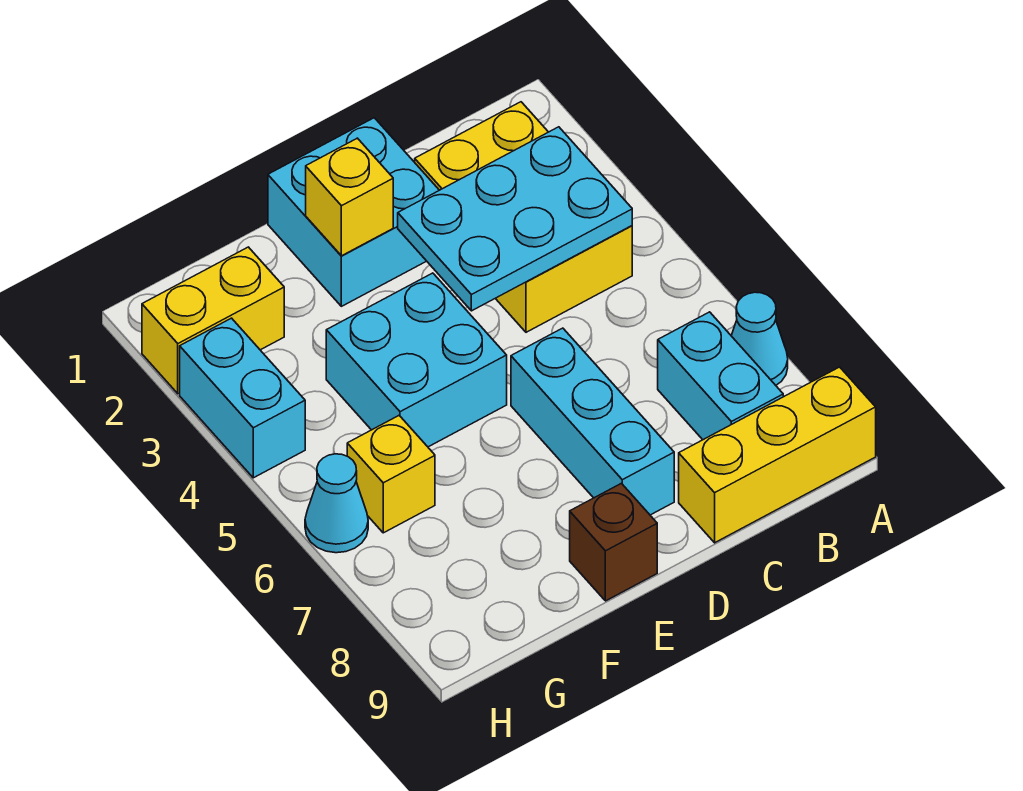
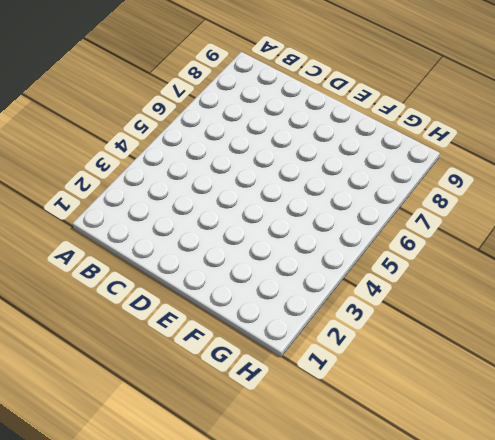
none -> cyan 1x1 cone [731,292,788,385]
none -> yellow 1x3 brick [679,367,876,543]
none -> yellow 2x3 brick [415,102,632,332]

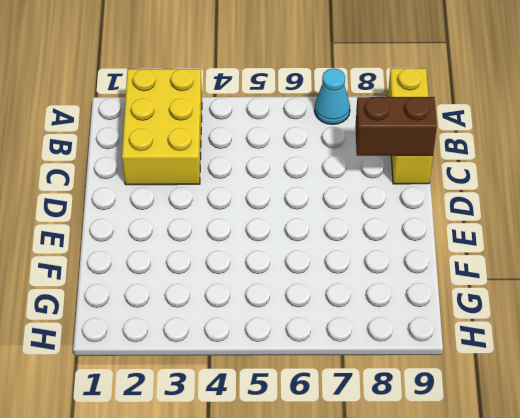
yellow 2x3 brick [122,69,202,185] -> yellow 2x3 brick turned to [415,102,632,332]
brown 1x2 brick [355,97,437,156] -> none
none -> cyan 1x2 brick [658,312,783,440]
none -> cyan 2x2 brick [268,118,439,306]
none -> cyan 1x3 brick [511,328,674,515]

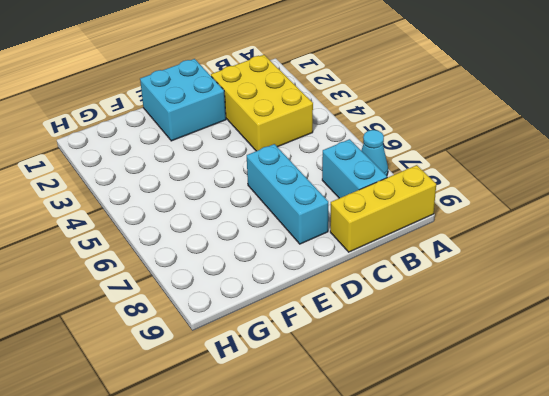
none -> cyan 2x2 brick [326,273,507,447]
none -> brown 1x1 brick [570,483,657,601]
none -> yellow 1x2 brick [142,247,284,394]

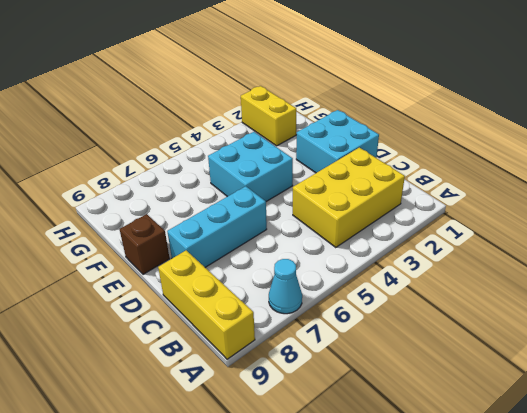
none -> cyan 1x2 brick [658,312,783,440]
none -> yellow 1x1 brick [347,416,435,533]
none -> cyan 1x2 brick [180,318,305,478]

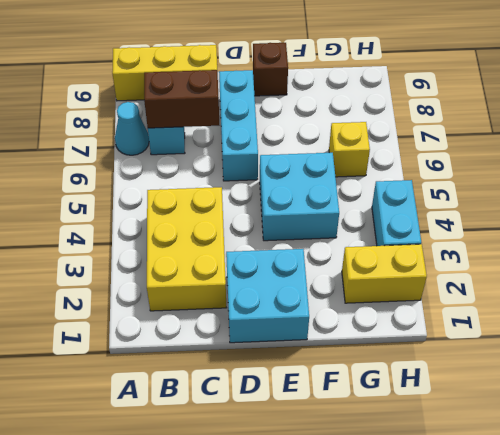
brown 1x2 brick [144,70,219,128] -> none
none -> cyan 1x1 cone [305,454,368,553]
none -> cyan 2x3 plate [398,127,632,311]
none -> yellow 1x1 brick [306,138,393,256]

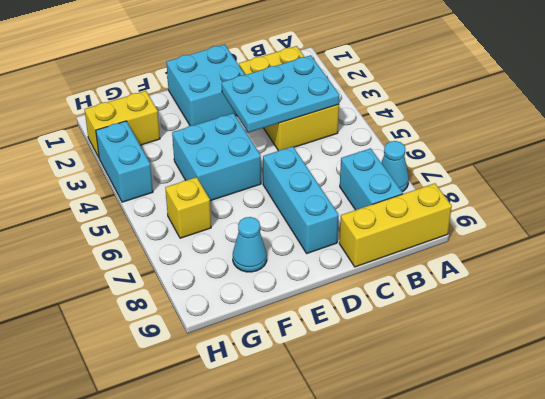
cyan 1x1 cone [233,217,267,272] -> cyan 1x1 cone moved to [305,454,368,553]
none -> brown 1x1 brick [570,483,657,601]
none -> yellow 1x1 brick [306,138,393,256]

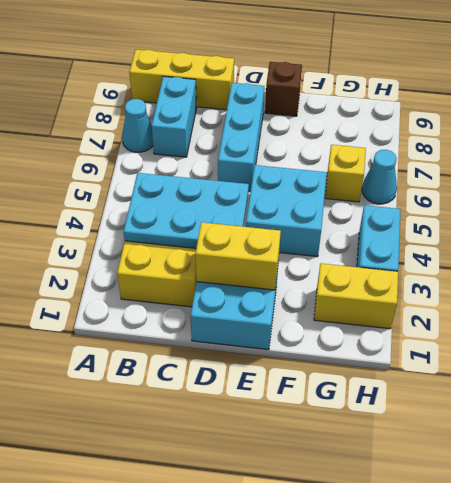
yellow 1x2 brick [195,222,281,290] -> yellow 1x1 brick [306,138,393,256]

